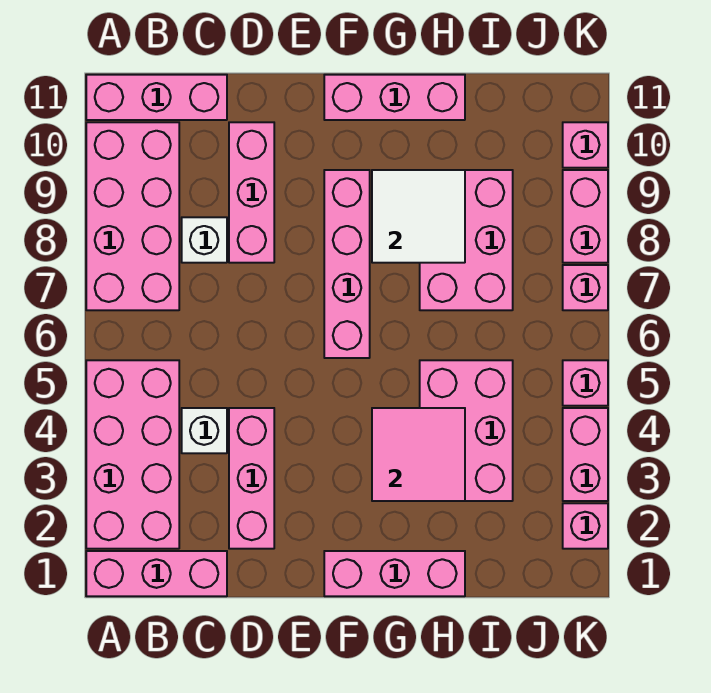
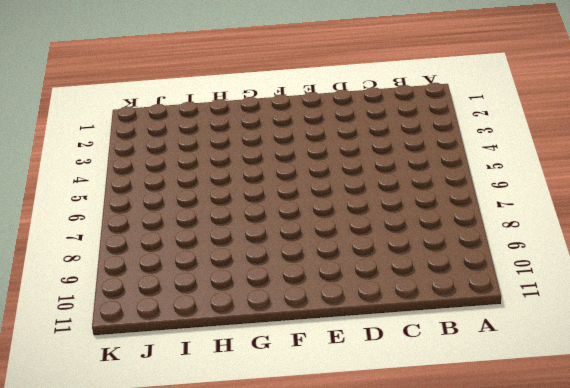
none -> pink 1x3 brick [86,551,227,596]
none -> pink 2x4 brick [86,360,179,549]
none -> pink 2x4 brick [86,122,179,310]

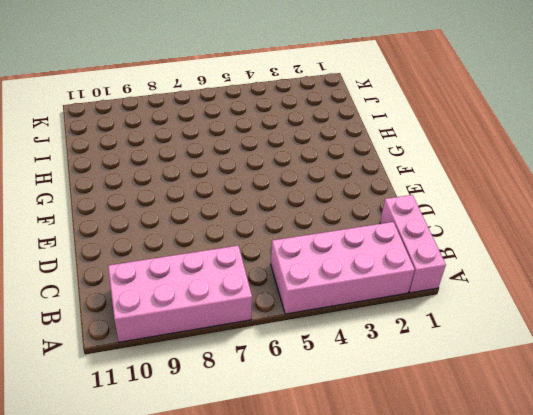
none -> pink 1x3 brick [86,75,227,120]
none -> white 1x1 brick [182,408,227,453]
none -> white 1x1 brick [182,217,227,263]

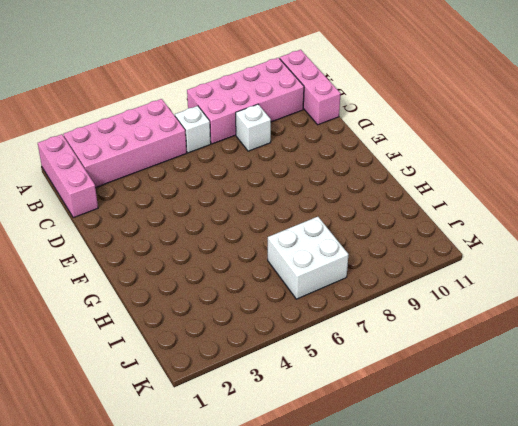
white 1x1 brick [175,106,211,153] -> white 1x1 brick moved to [182,408,227,453]
white 2x2 brick [268,217,348,299] -> pink 2x3 brick [420,170,513,310]
none -> pink 1x3 brick [229,408,274,549]
none -> pink 1x3 brick [229,122,274,263]
none -> pink 1x3 brick [324,551,465,596]

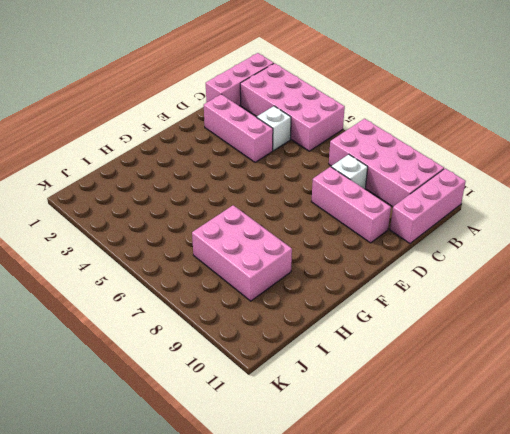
none -> pink 1x3 brick [324,551,465,596]
none -> pink 1x4 brick [324,170,370,358]
none -> pink 1x3 brick [324,75,465,120]

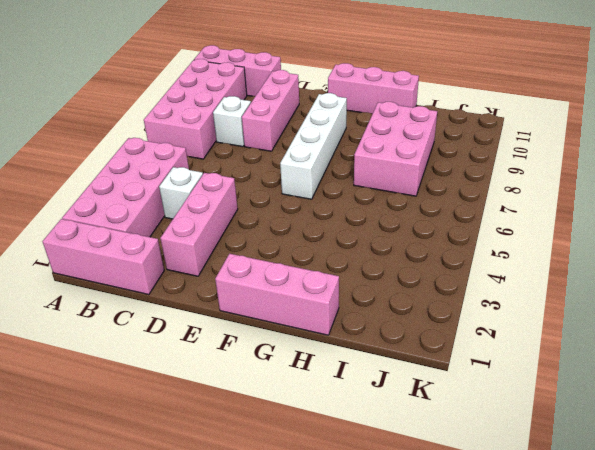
white 1x4 brick [280,93,347,199] -> pink 1x4 brick [324,170,370,358]
none -> pink 2x3 brick [420,360,513,501]
none -> pink 1x1 brick [563,503,608,549]
none -> pink 1x2 brick [563,408,608,501]

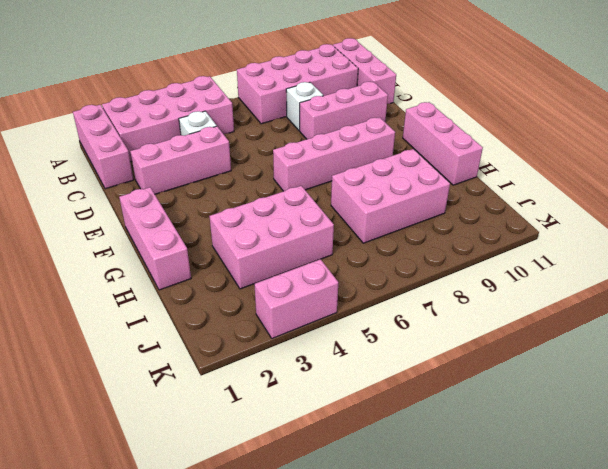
none -> pink 1x1 brick [563,503,608,549]
none -> pink 1x1 brick [563,360,608,406]
none -> pink 1x1 brick [563,265,608,310]

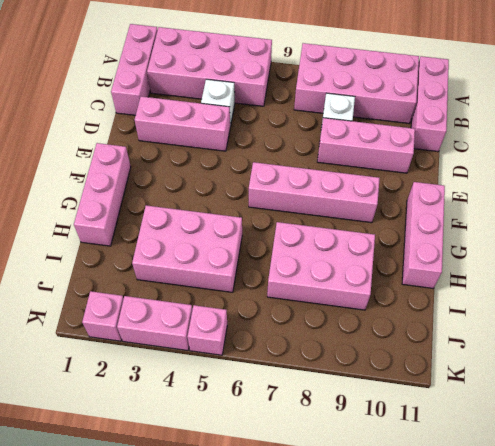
none -> pink 1x1 brick [563,265,608,310]
none -> pink 1x2 brick [563,170,608,263]
none -> pink 1x1 brick [563,122,608,168]

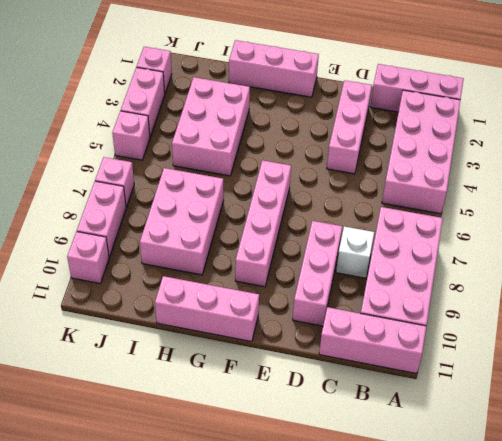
none -> white 1x1 brick [182,408,227,453]
none -> pink 2x2 tile [372,408,465,501]
none -> white 2x2 tile [372,170,465,263]

